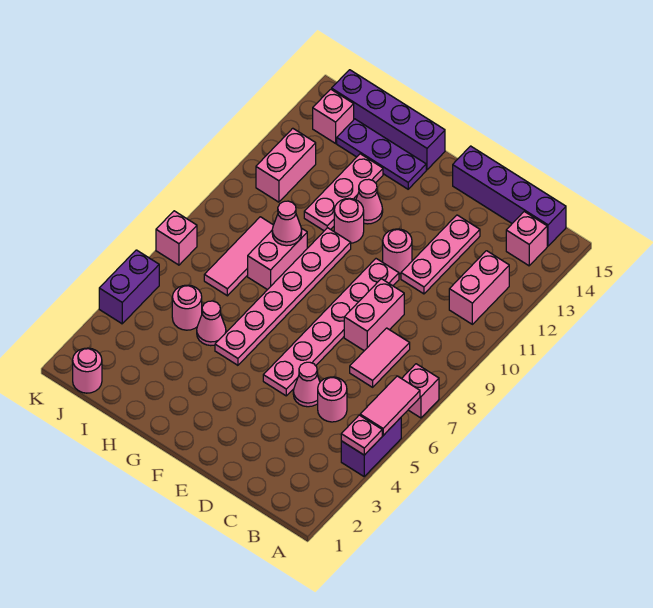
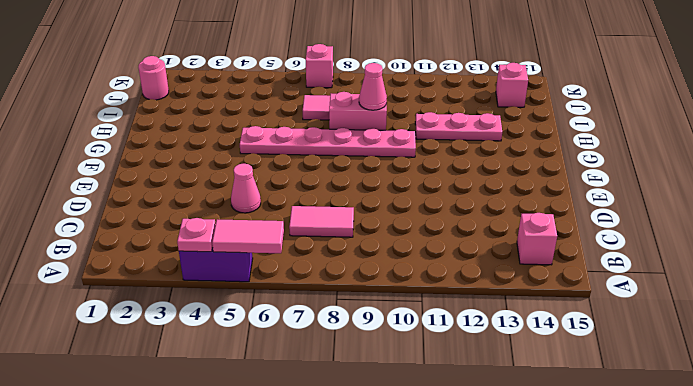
none -> pink 1x1 brick [402,364,439,418]
none -> pink 1x2 brick [449,251,509,324]
none -> purple 1x4 brick [453,146,566,246]
none -> pink 1x1 round brick [318,377,347,422]

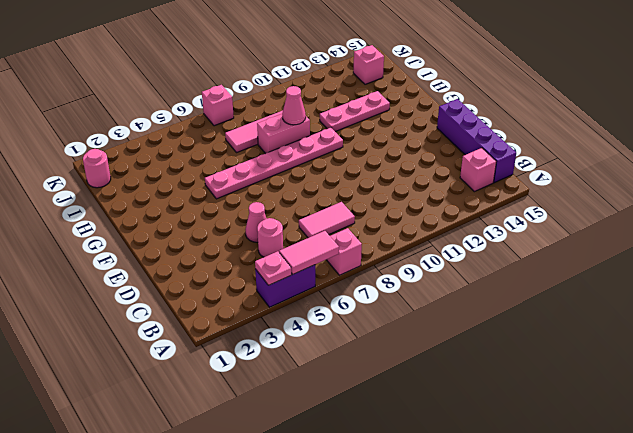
none -> pink 1x2 brick [449,251,509,324]
none -> pink 1x2 brick [344,279,404,351]
none -> pink 1x3 plate [401,215,480,294]
none -> pink 1x6 plate [263,259,399,396]

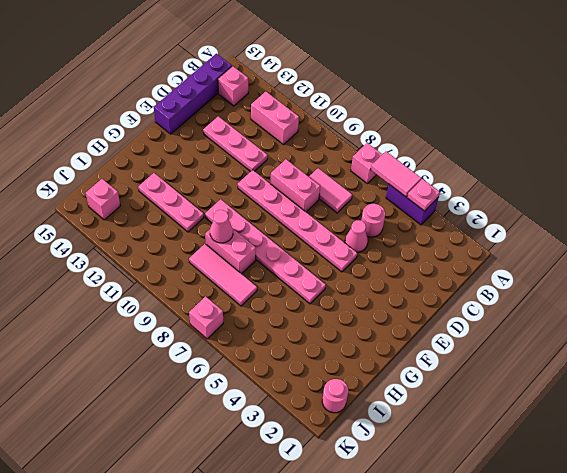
none -> pink 1x1 round brick [383,229,412,274]
none -> pink 1x1 round brick [334,198,364,243]
none -> pink 1x1 cone [356,179,383,224]
none -> purple 1x3 plate [337,119,426,189]

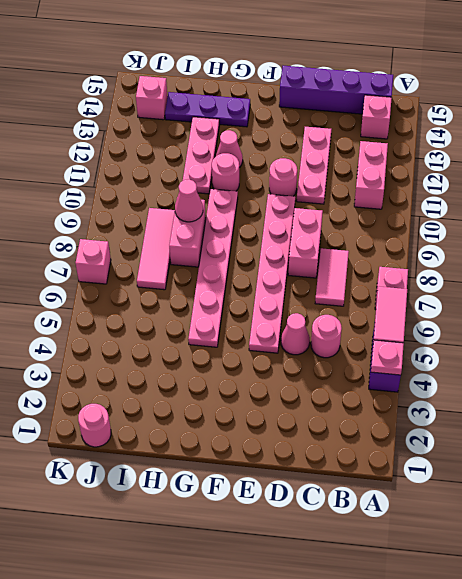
none -> purple 1x4 brick [332,70,445,170]
none -> pink 1x1 cone [197,301,226,346]
none -> pink 1x1 round brick [172,285,202,330]
none -> pink 1x2 brick [256,128,316,202]

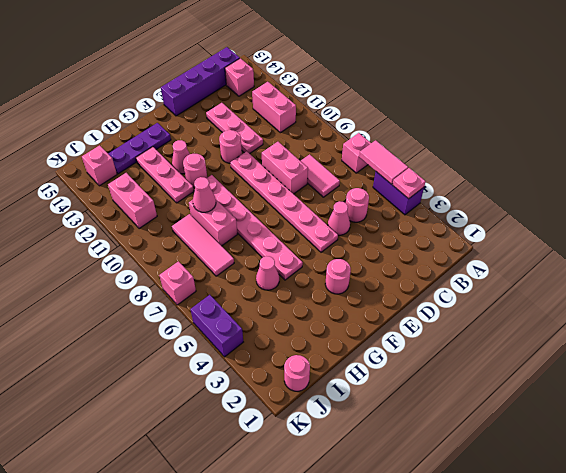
pink 1x1 round brick [325,259,351,294] -> pink 1x1 round brick moved to [172,285,202,330]
none -> purple 1x4 brick [332,70,445,170]

